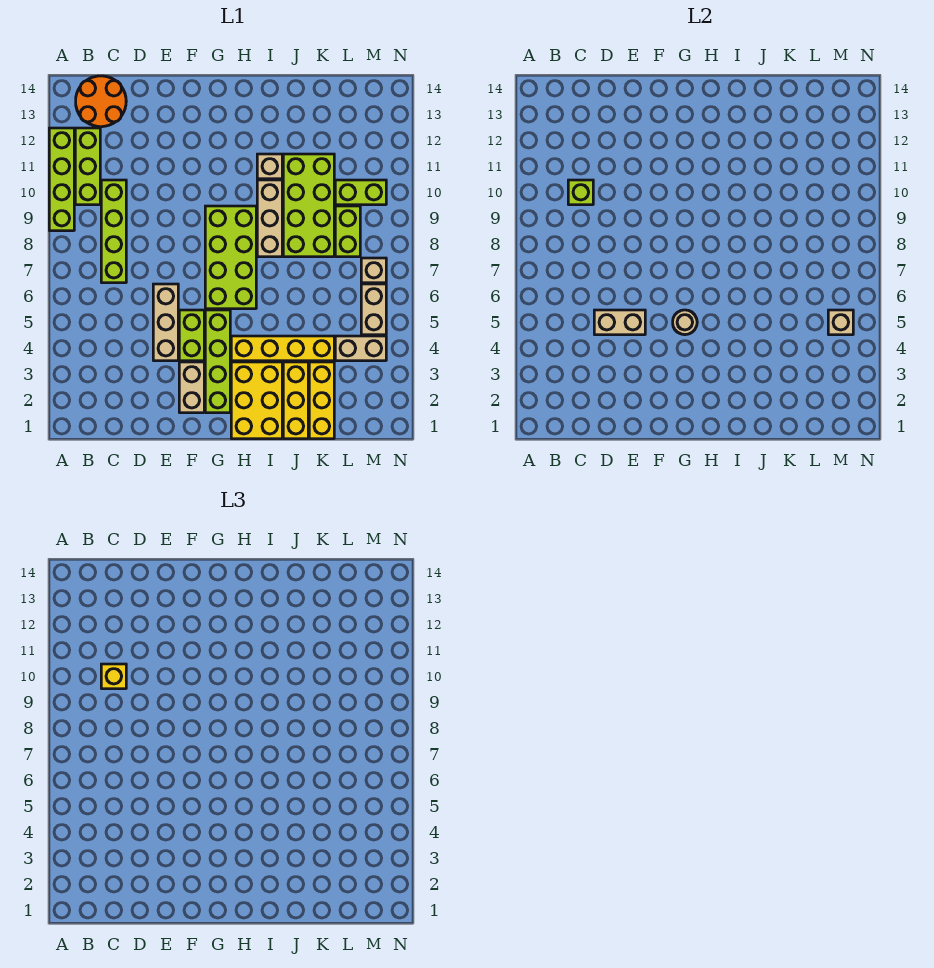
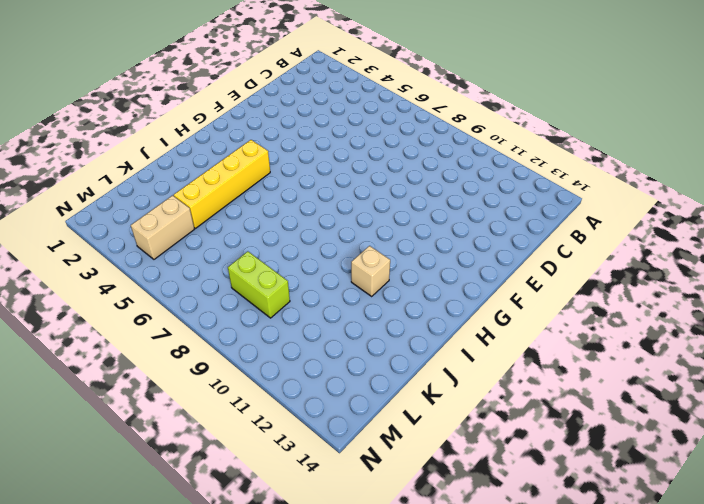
none -> lime 1x4 brick [49,128,74,231]
none -> lime 1x3 brick [75,128,100,205]
none -> orange 2x2 round brick [76,76,126,127]

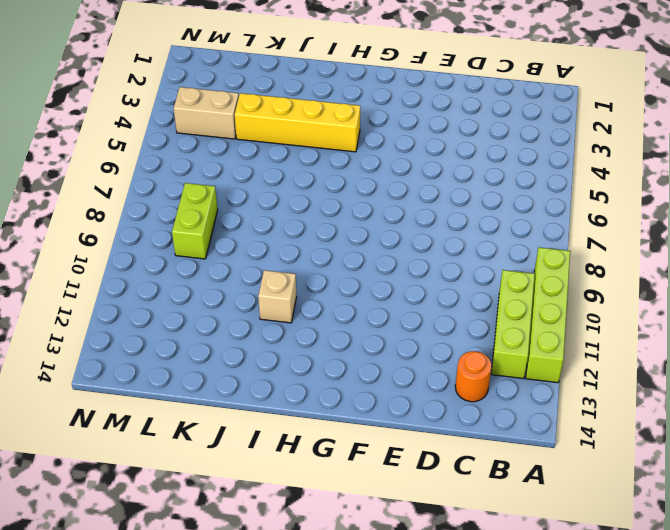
orange 1x1 round brick [455,351,491,402] -> orange 2x2 round brick [76,76,126,127]
none -> lime 1x4 brick [101,180,126,283]
none -> tan 1x3 brick [153,284,178,361]
none -> tan 1x2 brick [179,362,204,413]

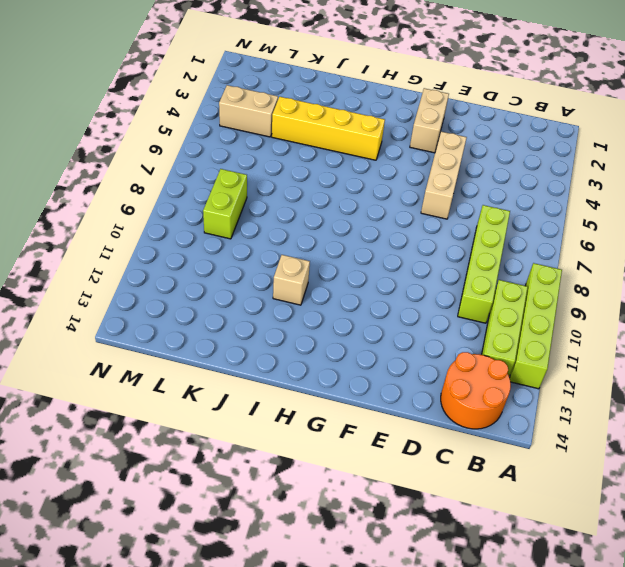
none -> lime 1x2 brick [179,310,204,361]
none -> lime 1x4 brick [205,310,230,413]
none -> lime 2x4 brick [205,206,256,309]

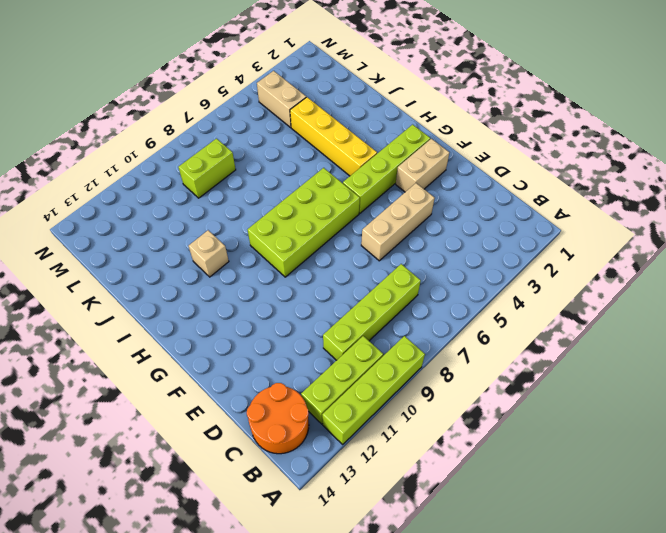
none -> lime 1x2 brick [179,310,204,361]
none -> yellow 2x3 brick [231,362,282,439]
none -> tan 1x3 brick [257,180,282,257]

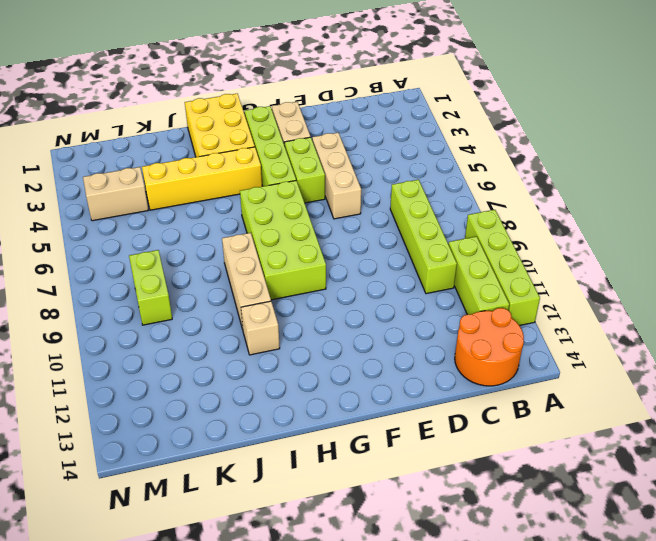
none -> yellow 1x3 brick [283,362,308,439]
none -> lime 2x4 brick [283,154,334,257]
none -> yellow 1x3 brick [309,362,334,439]

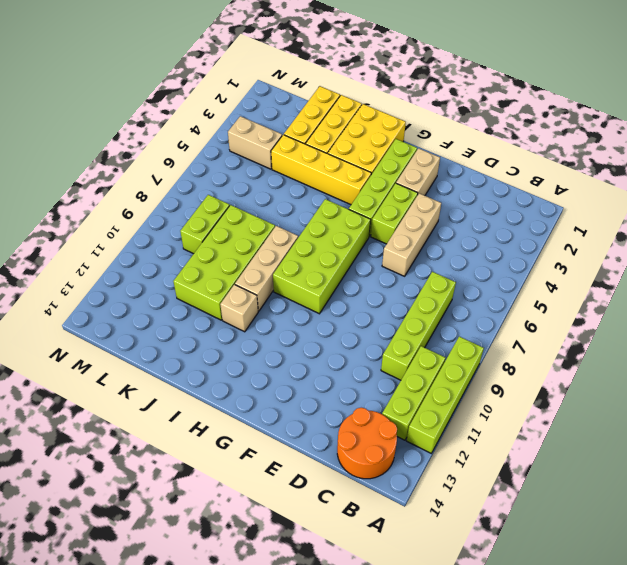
none -> lime 1x2 brick [335,180,386,205]
none -> tan 1x2 brick [361,284,386,335]
none -> tan 1x1 brick [361,258,386,283]

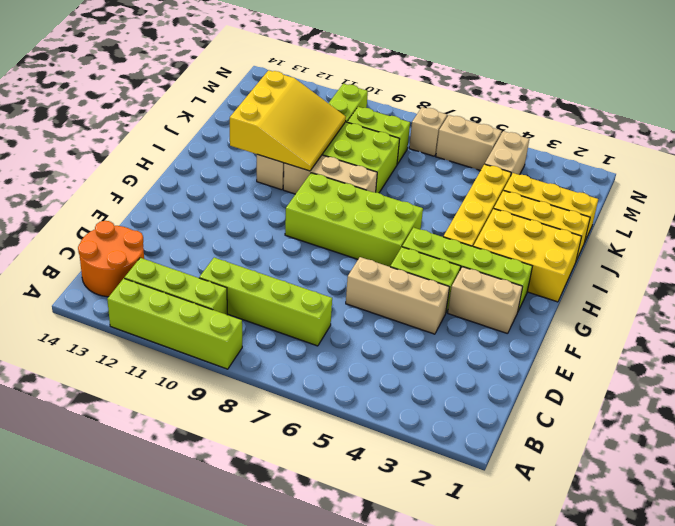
yellow 3x3 slope [230,70,346,171] -> none
none -> lime 1x1 brick [568,180,593,205]
none -> tan 1x2 brick [594,310,645,335]
none -> tan 1x1 round brick [673,310,697,335]

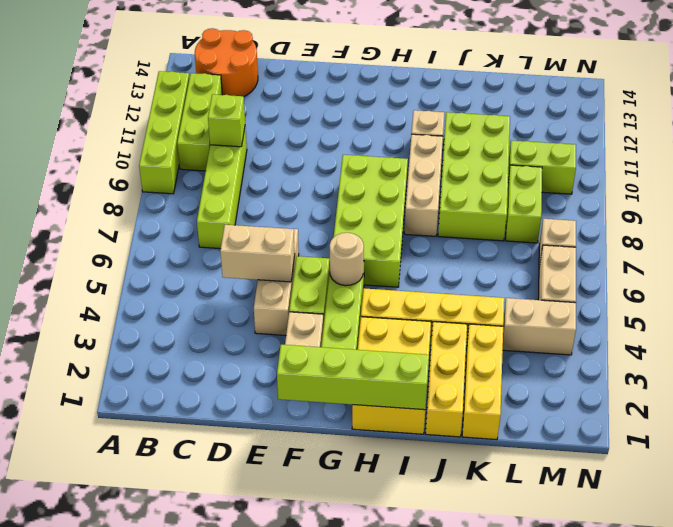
lime 1x4 brick [277,345,429,410] -> none
none -> tan 1x1 brick [828,310,853,335]
none -> yellow 1x1 brick [101,664,126,689]

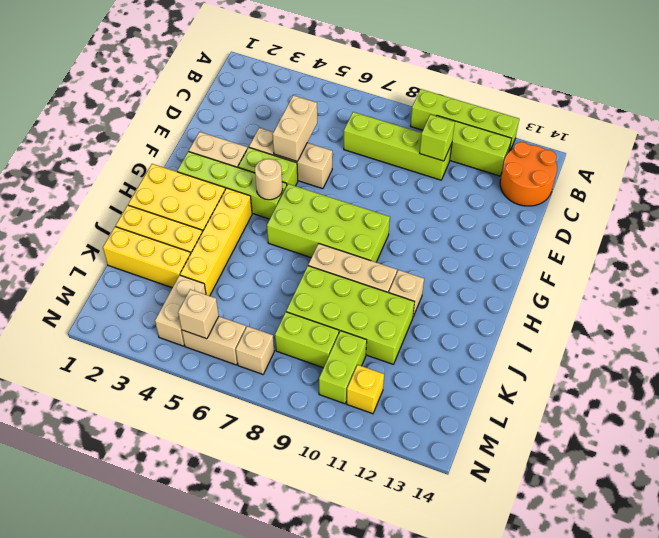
yellow 1x1 brick [347,365,384,414] -> yellow 1x1 brick moved to [101,664,126,689]

